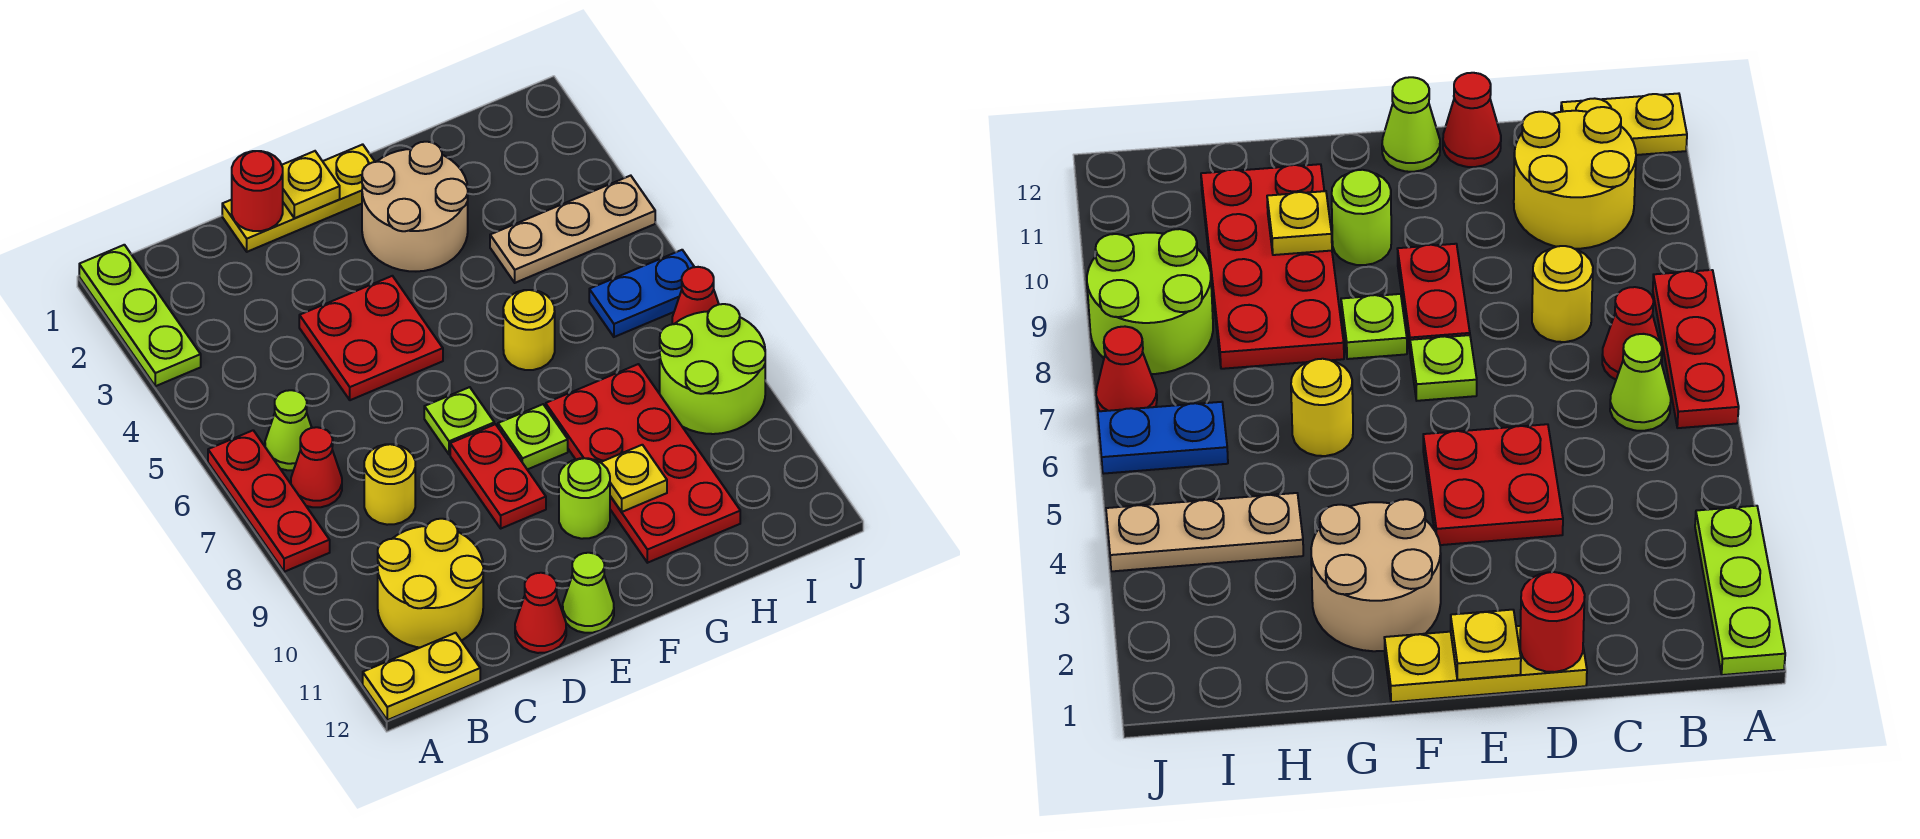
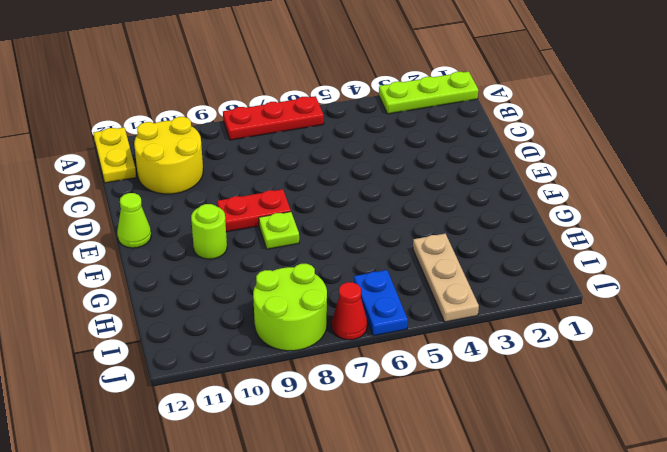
none -> lime 1x1 cone [265,390,312,470]
none -> red 1x1 cone [291,427,342,507]
none -> yellow 1x1 round brick [364,444,415,525]

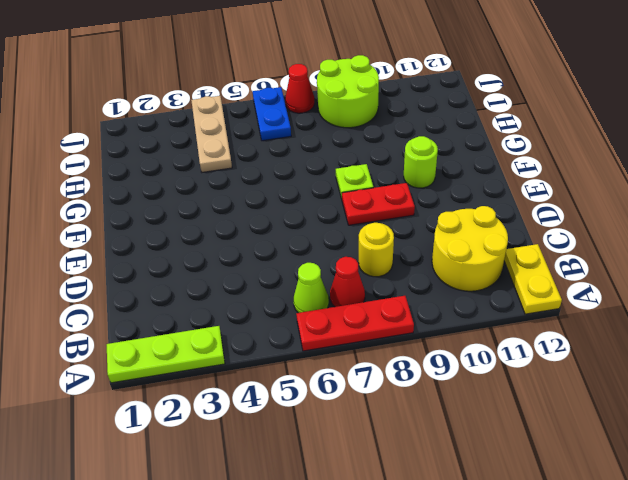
none -> yellow 1x3 plate [222,144,375,252]
none -> red 2x2 plate [299,276,443,400]
none -> red 1x1 cone [515,573,566,653]

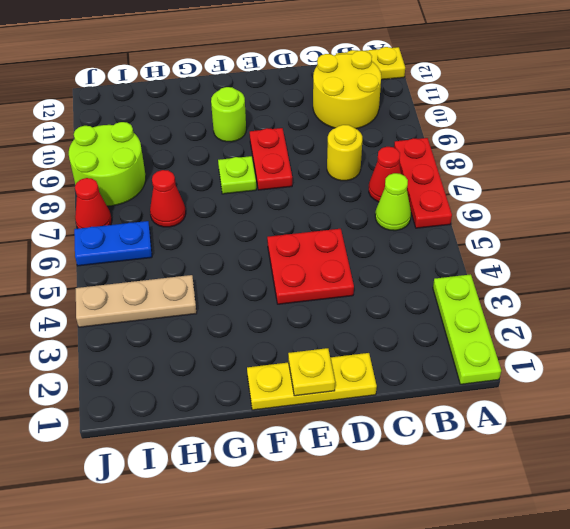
red 1x1 cone [150,170,186,227] -> red 1x1 cone moved to [515,573,566,653]
none -> lime 1x1 plate [424,387,494,454]
none -> lime 1x1 cone [563,553,614,633]
none -> tan 2x2 round brick [362,142,468,271]

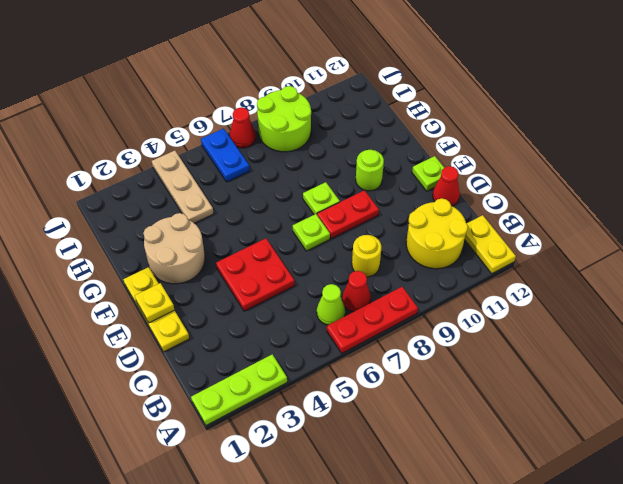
lime 1x1 plate [412,156,444,191] -> lime 1x1 cone [563,553,614,633]
none -> yellow 1x1 round brick [503,290,555,370]
none -> red 2x4 plate [546,364,740,563]
none -> red 1x1 round brick [232,151,283,231]

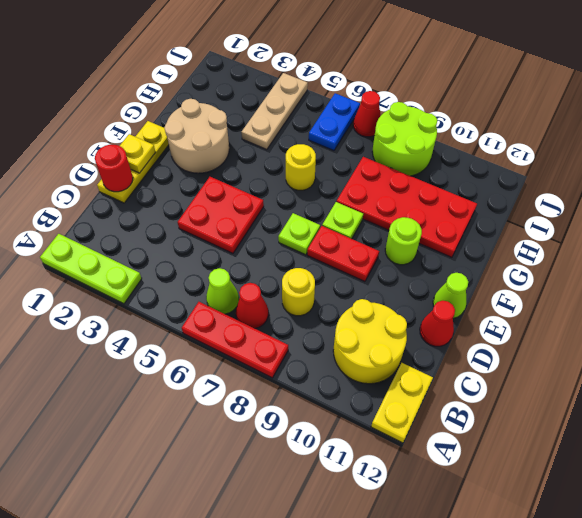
none -> yellow 1x1 plate [600,445,667,512]

